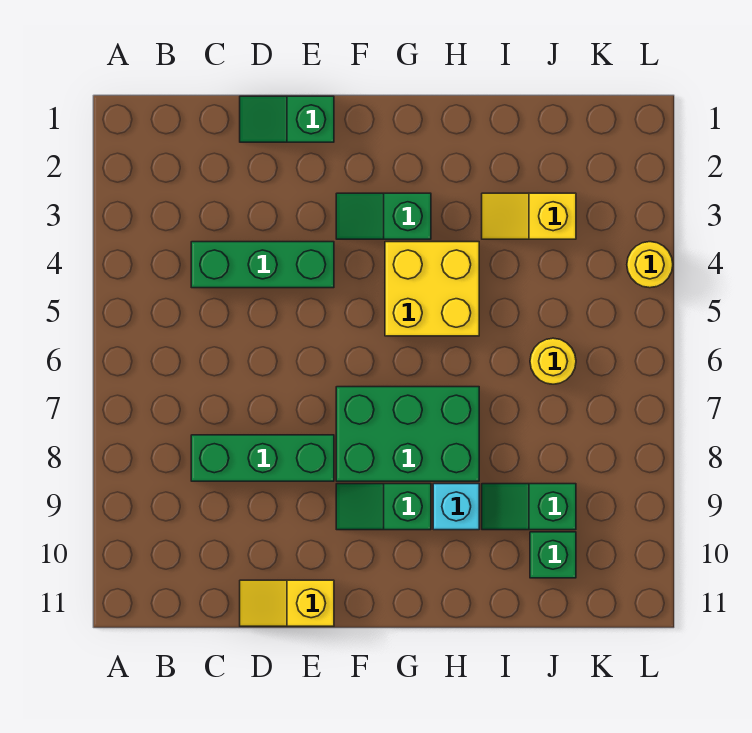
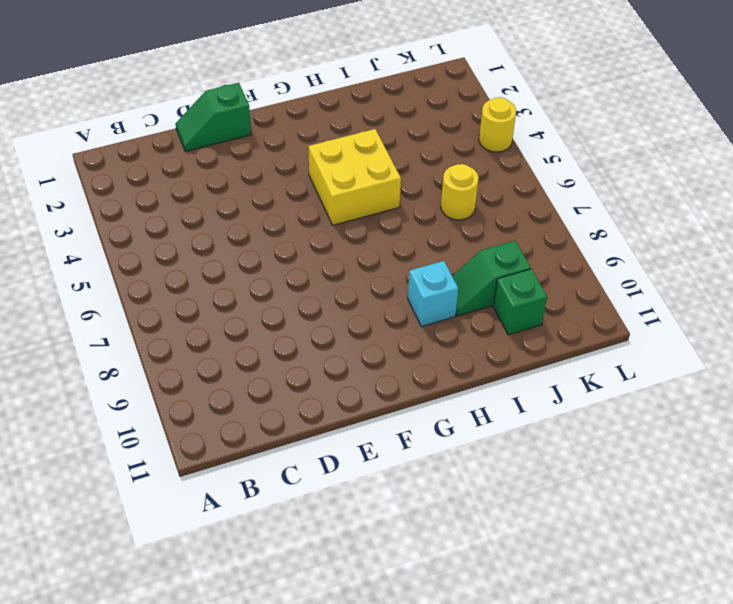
none -> green 1x3 brick [191,242,334,288]
none -> green 1x3 brick [191,435,334,481]
none -> yellow 1x2 slope [240,580,334,626]

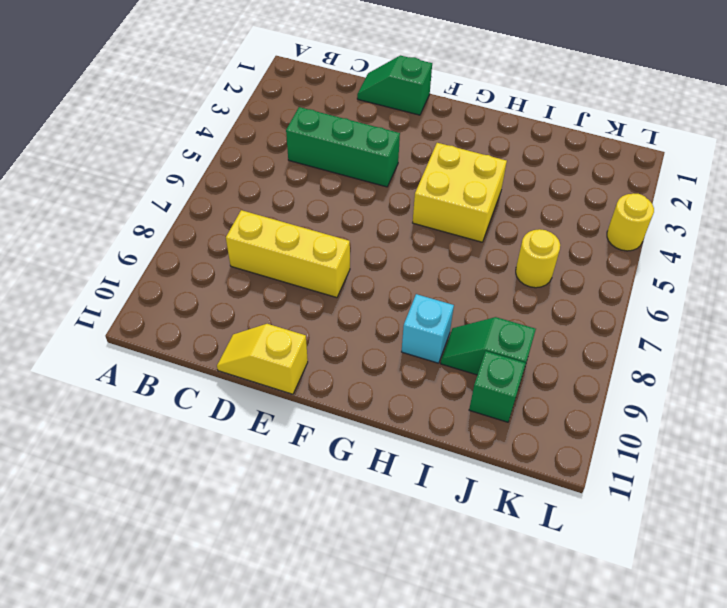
yellow 1x3 brick [226,210,350,298] -> green 1x3 brick [191,435,334,481]
none -> green 1x2 slope [336,193,431,239]
none -> green 2x3 brick [336,387,479,481]
none -> green 1x2 slope [336,484,431,530]

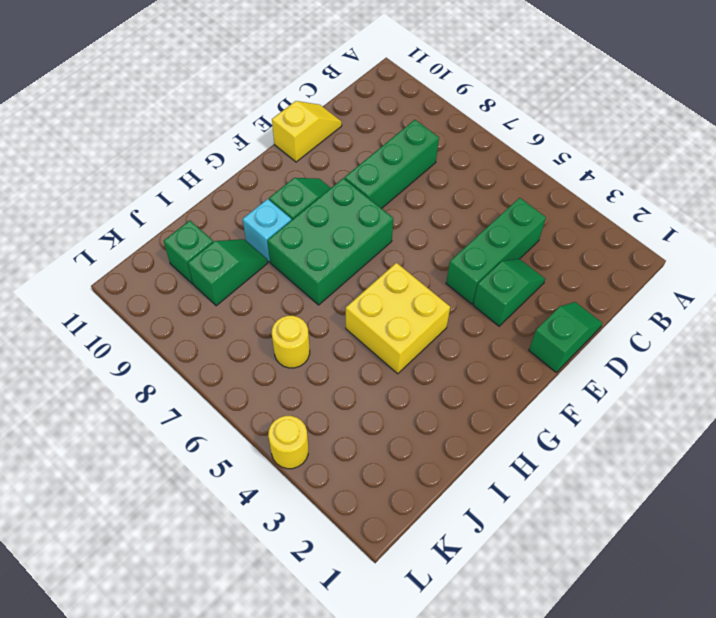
green 1x2 slope [473,259,545,326] -> green 1x2 slope moved to [336,193,431,239]
none -> yellow 1x2 slope [482,193,576,239]

